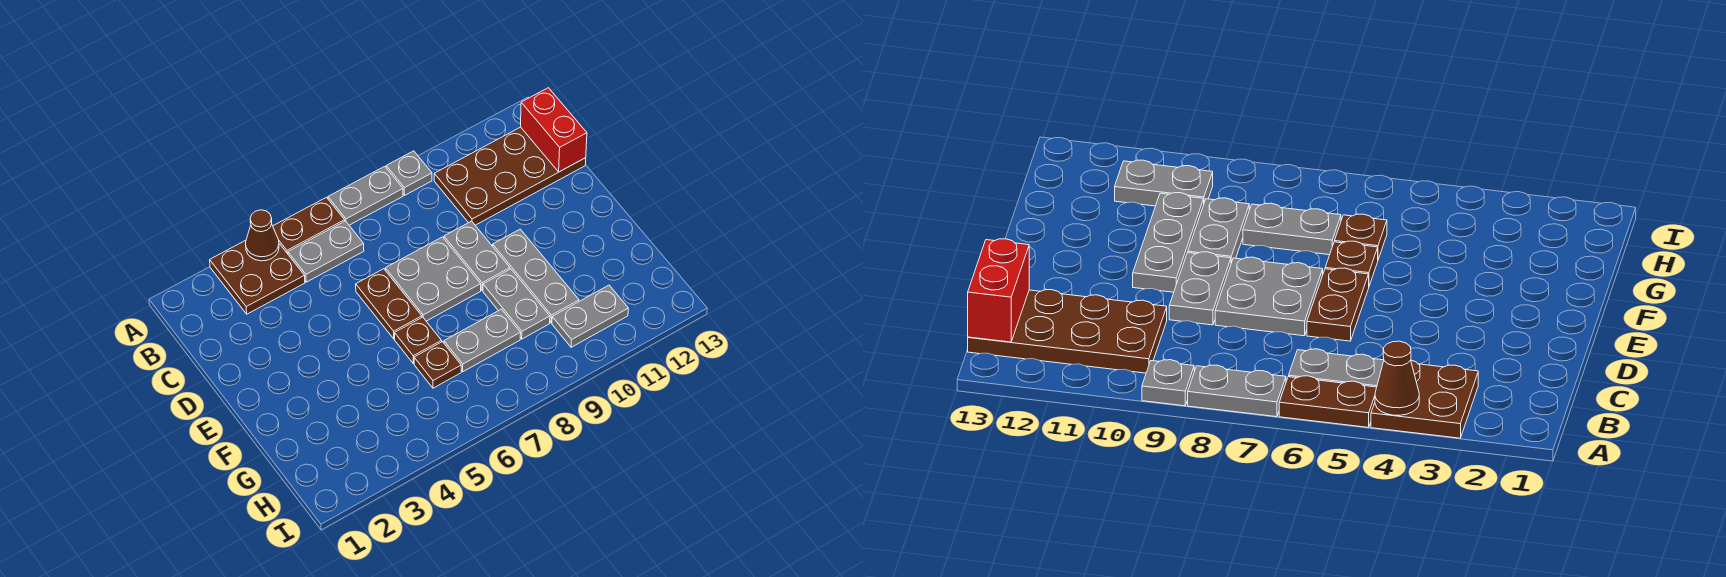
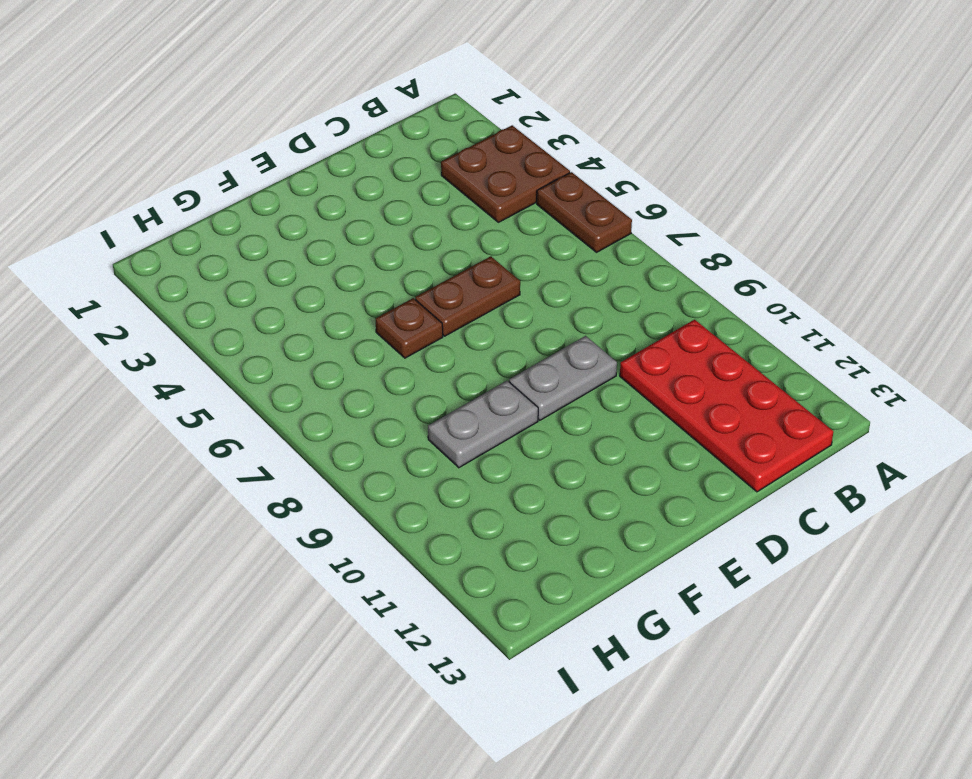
red 2x4 plate [620,320,833,492] -> brown 2x4 plate [434,127,586,225]
none -> grey 1x2 plate [328,166,403,225]
none -> grey 1x1 plate [386,151,432,195]
none -> grey 1x2 plate [288,221,364,282]

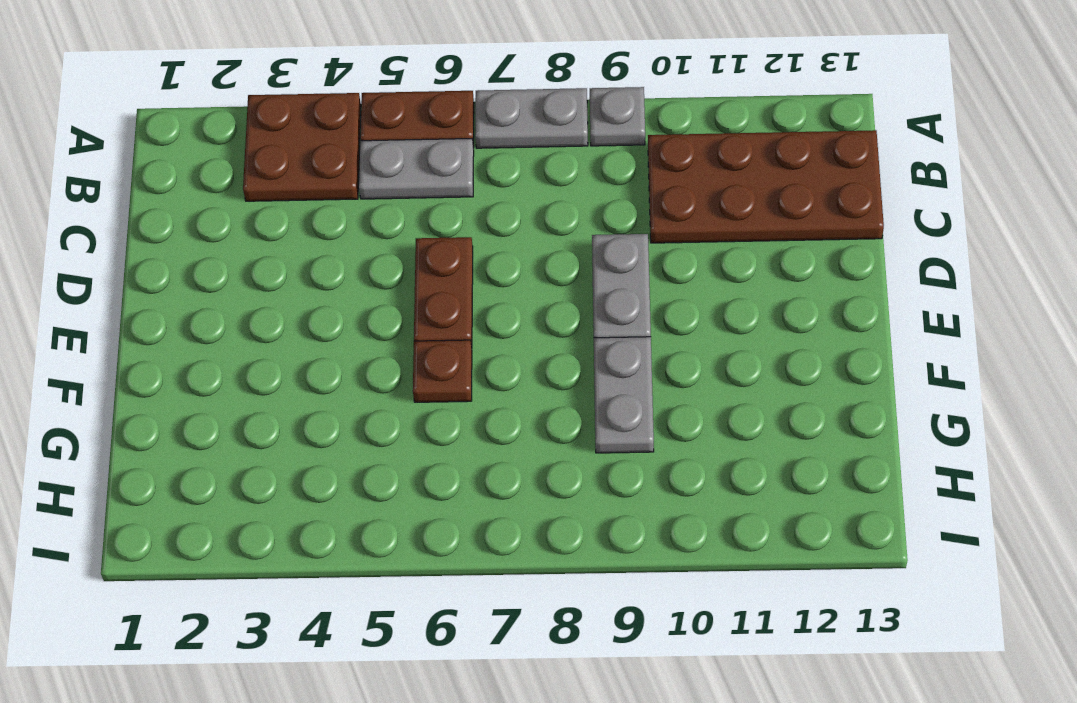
none -> grey 2x2 plate [385,237,481,321]
none -> grey 1x3 plate [493,229,579,323]
none -> brown 1x1 plate [414,342,461,388]

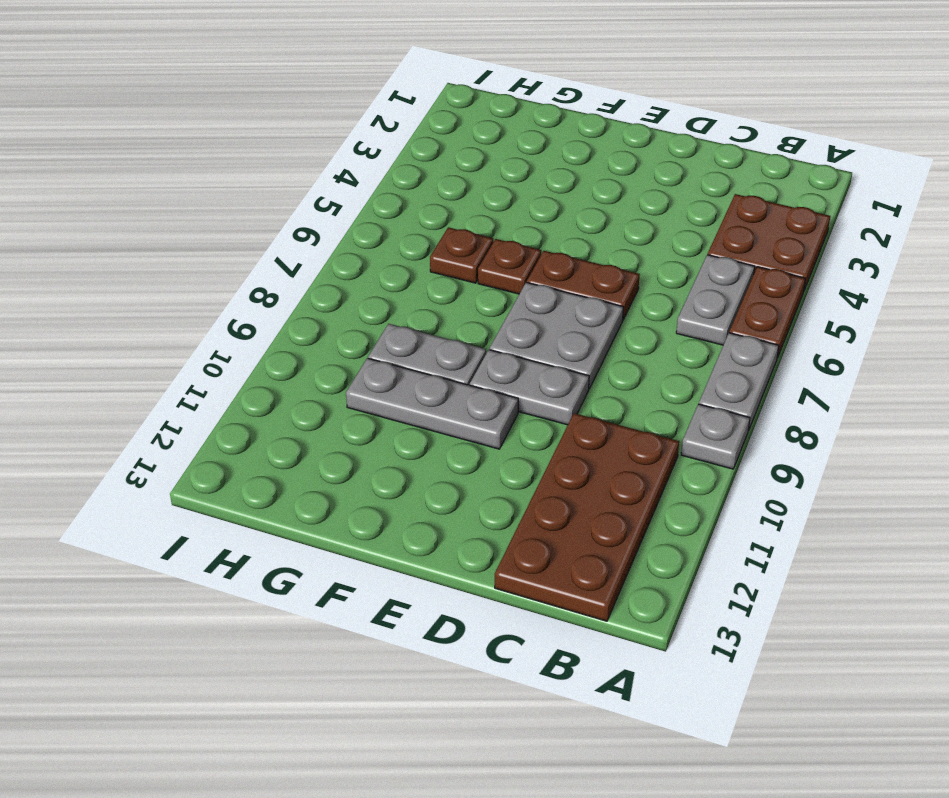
none -> grey 1x2 plate [444,309,521,372]
none -> grey 1x2 plate [552,285,628,347]
none -> brown 1x1 cone [246,210,279,261]

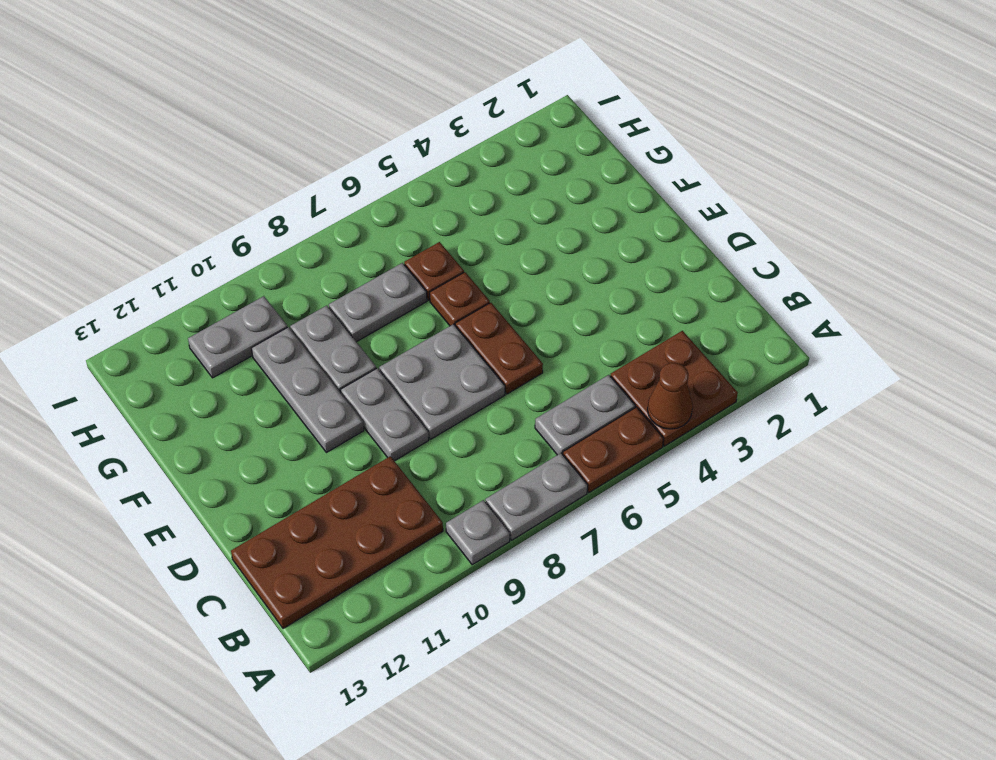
none -> red 1x2 brick [521,88,587,172]

